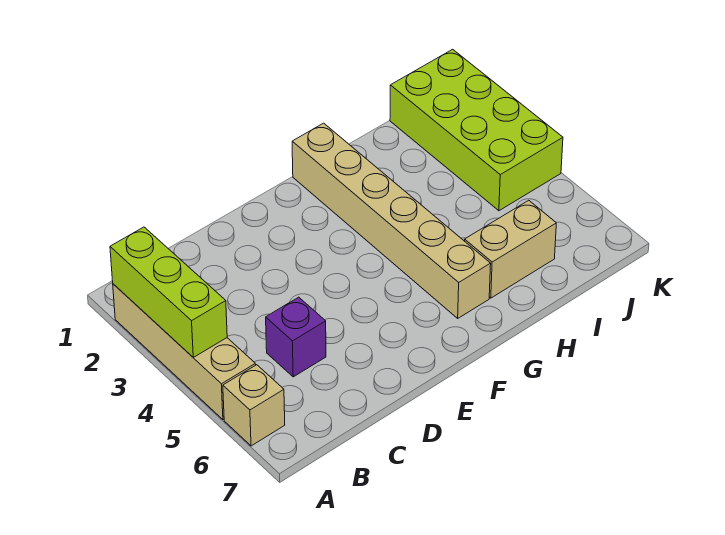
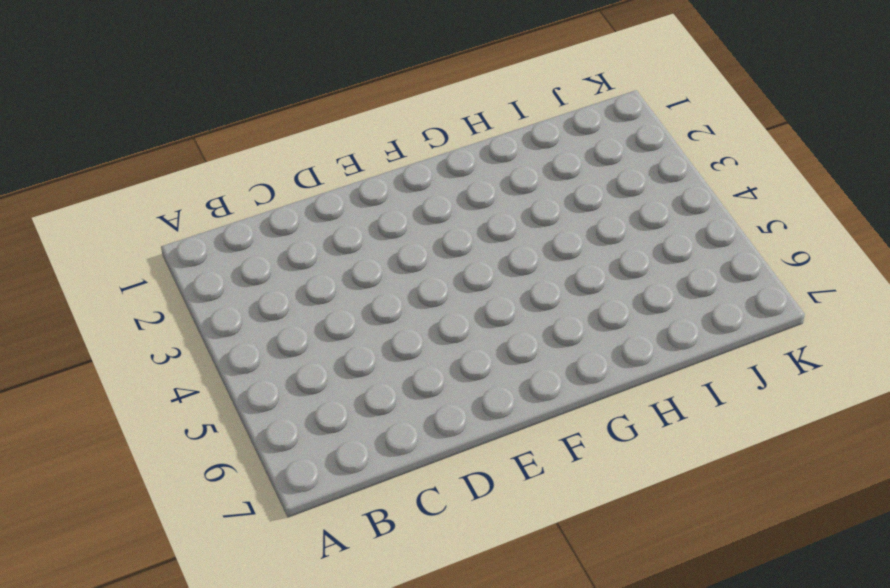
none -> tan 1x4 brick [113,284,256,420]
none -> tan 1x1 brick [223,365,285,446]

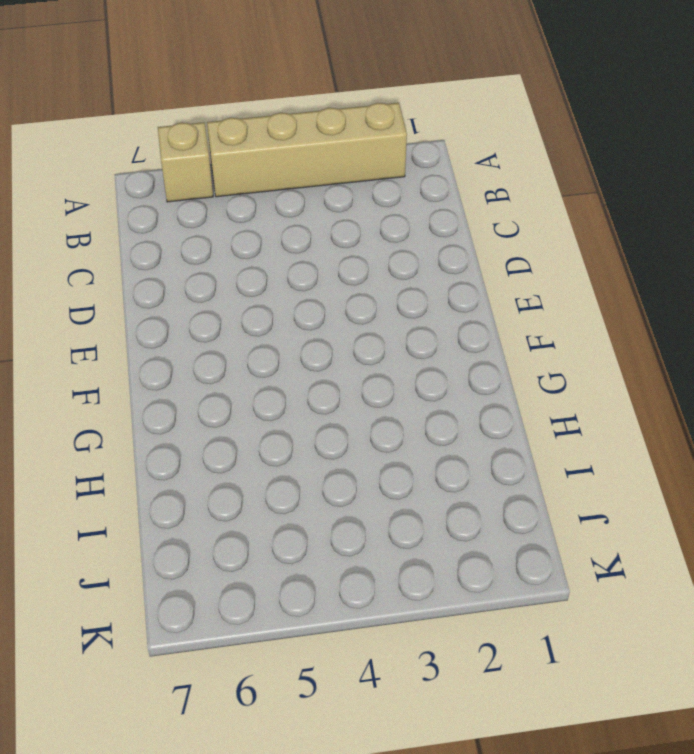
none -> purple 1x1 brick [266,297,326,377]
none -> tan 1x6 brick [292,123,491,318]

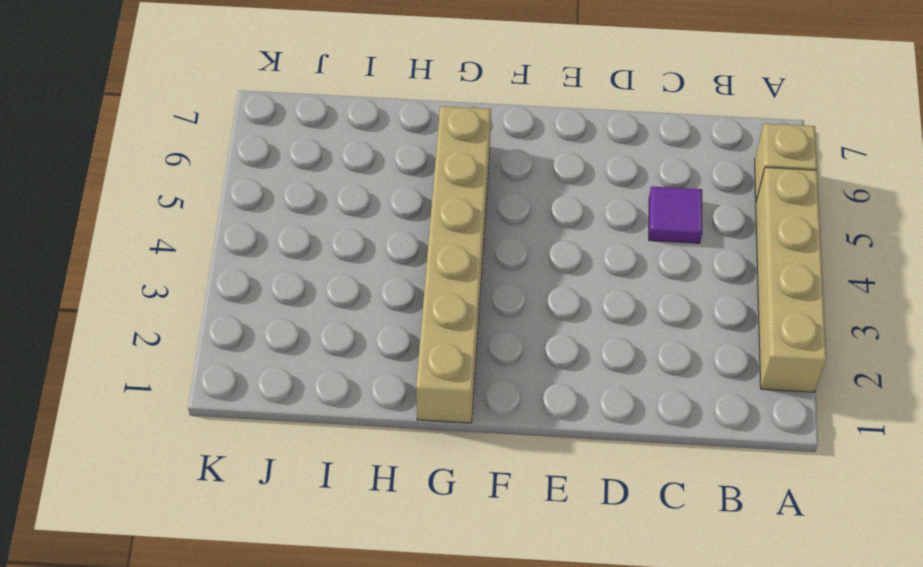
purple 1x1 tile [649,186,703,243] -> purple 1x1 brick [266,297,326,377]
none -> tan 1x2 brick [465,200,556,298]
none -> lime 2x4 brick [390,49,563,211]

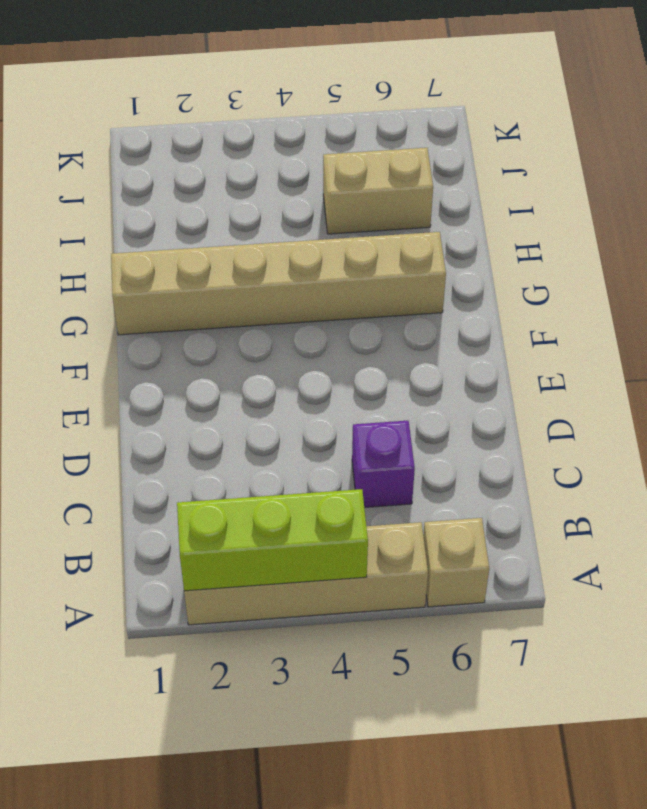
tan 1x2 brick [323,148,433,234] -> tan 1x2 brick turned to [465,200,556,298]
none -> lime 2x4 brick [390,49,563,211]

